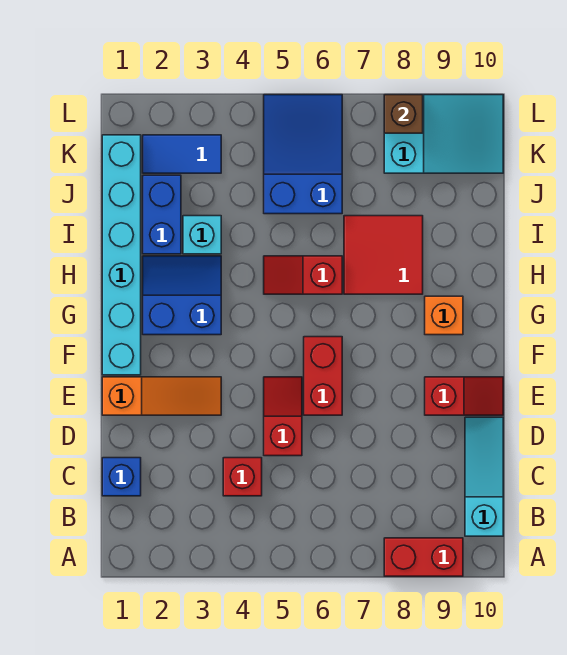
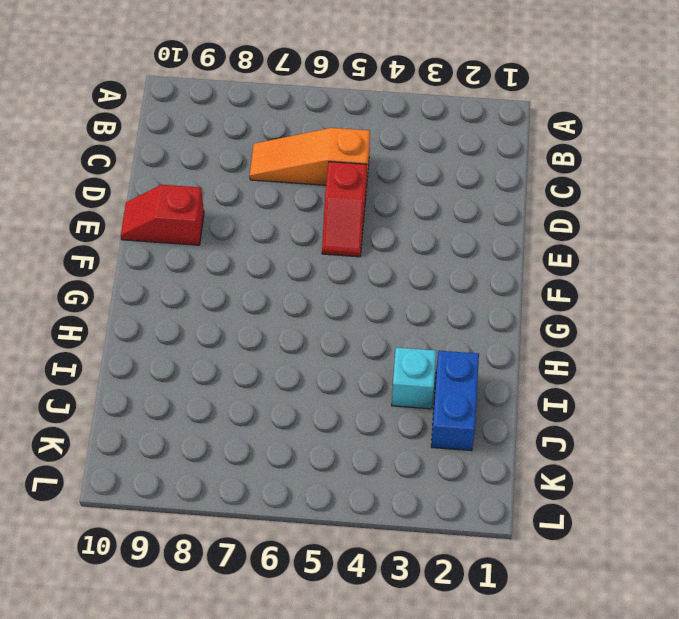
orange 1x3 slope [250,128,370,188] -> orange 1x3 slope moved to [102,377,221,415]
none -> red 1x2 brick [384,538,463,576]
none -> cyan 1x3 slope [465,417,503,536]
none -> blue 1x1 brick [102,458,141,496]

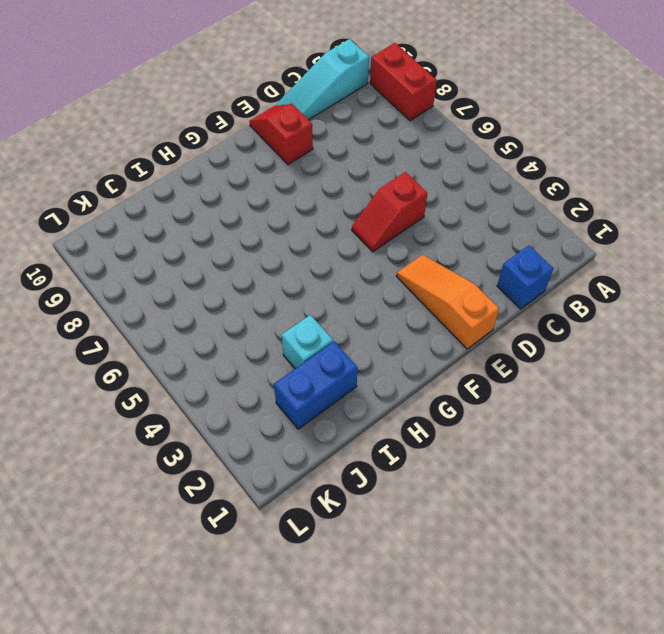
none -> red 1x1 brick [223,458,262,496]
none -> red 1x2 brick [304,337,342,415]
none -> cyan 1x6 brick [102,135,141,375]

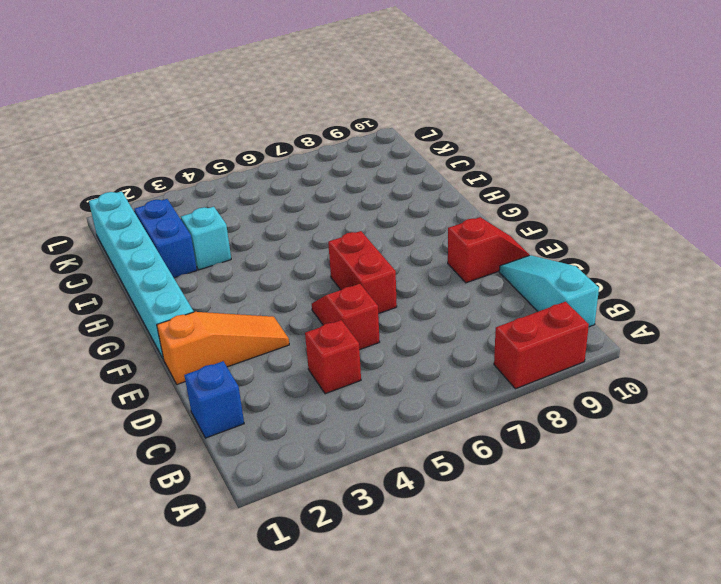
none -> blue 2x2 slope [143,256,221,335]
none -> orange 1x1 brick [425,296,463,335]
none -> red 1x2 slope [264,256,342,294]

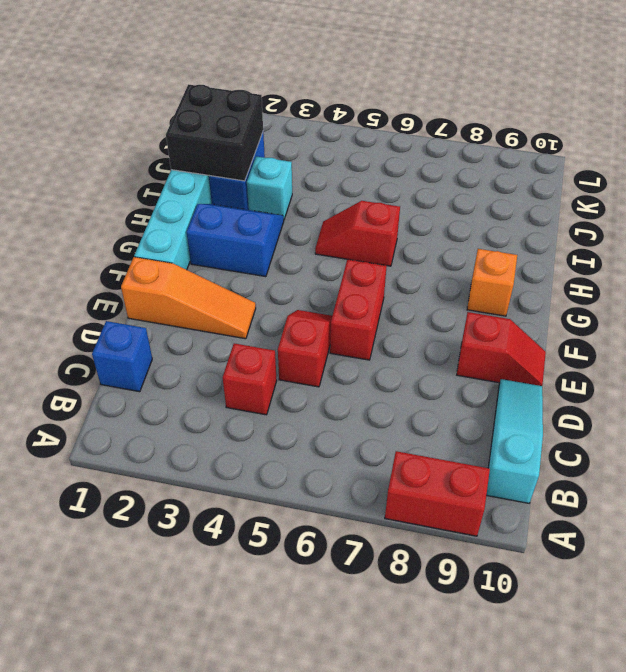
black 2x2 brick [166,84,263,181] -> none
none -> red 2x2 tile [344,216,423,294]
none -> blue 2x3 slope [264,95,342,214]
none -> blue 1x2 tile [143,135,221,173]

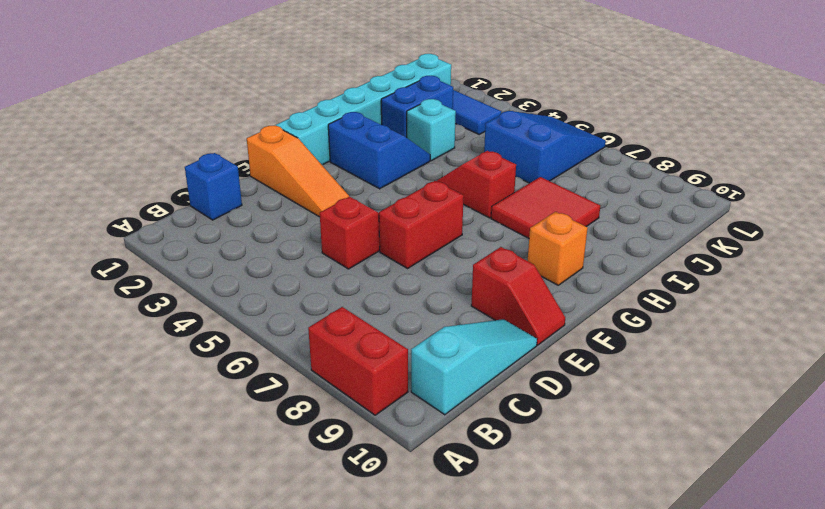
none -> red 1x1 brick [223,458,262,496]
none -> cyan 2x3 slope [384,95,503,173]
none -> brown 1x1 brick [384,95,423,133]

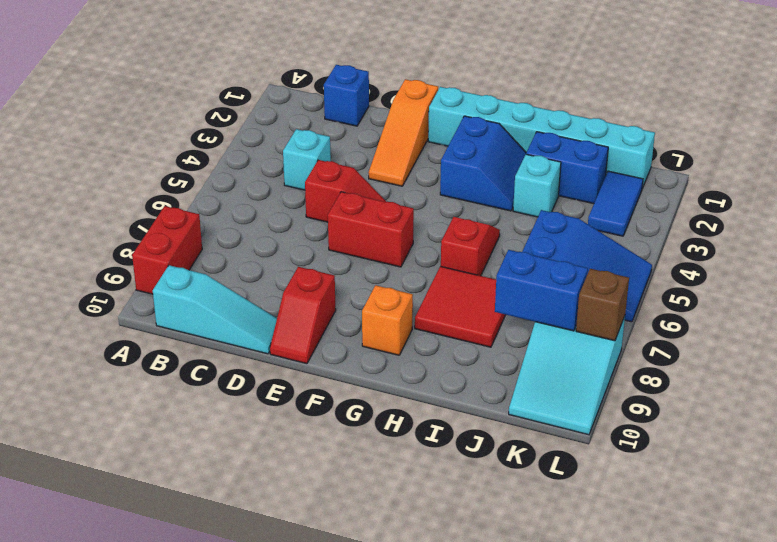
cyan 1x1 brick [283,129,331,190] -> red 1x1 brick [223,458,262,496]
blue 1x2 brick [495,250,588,331] -> none

